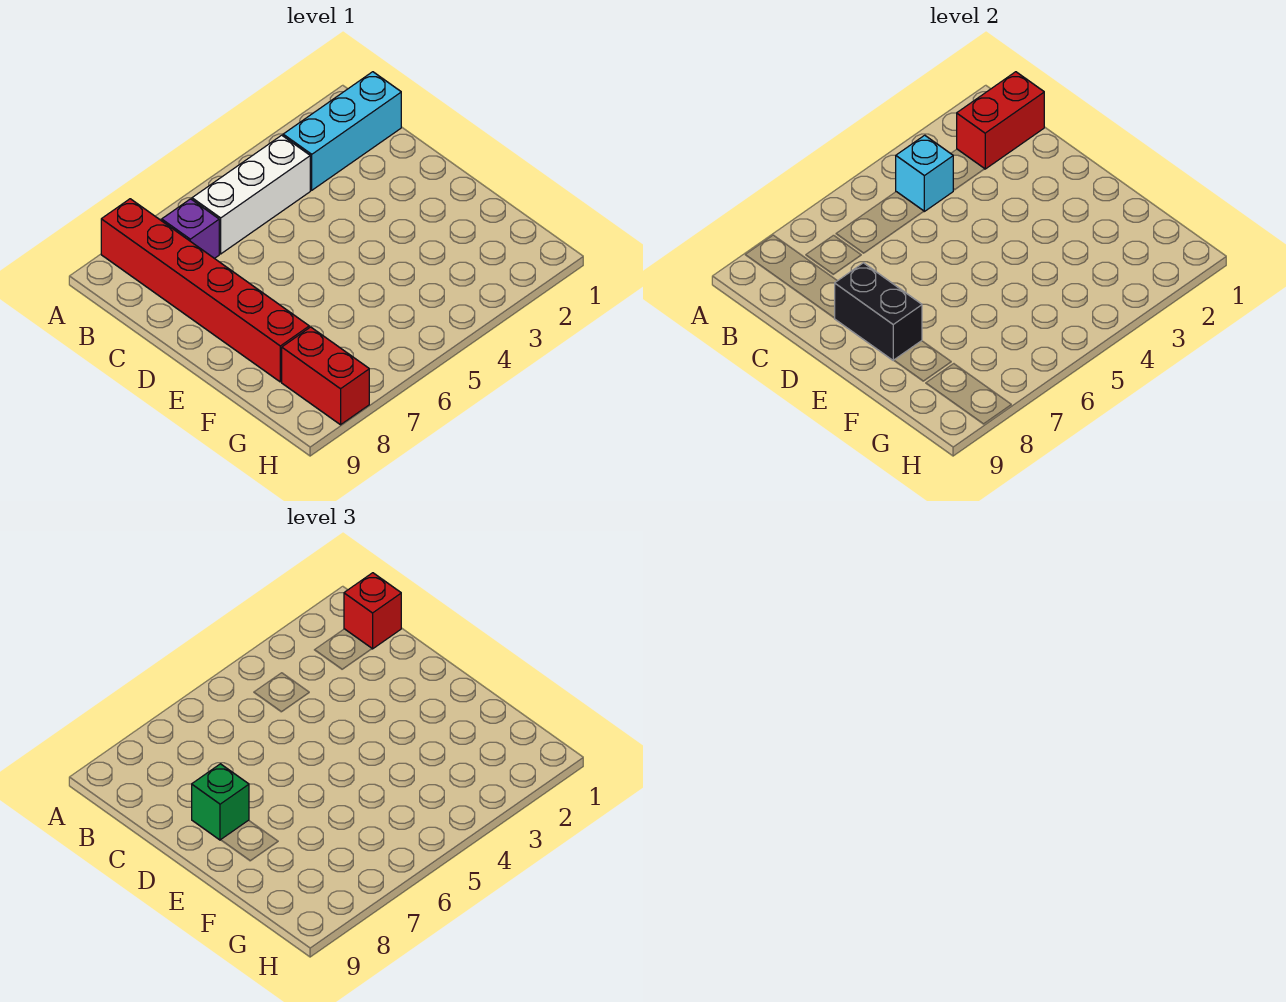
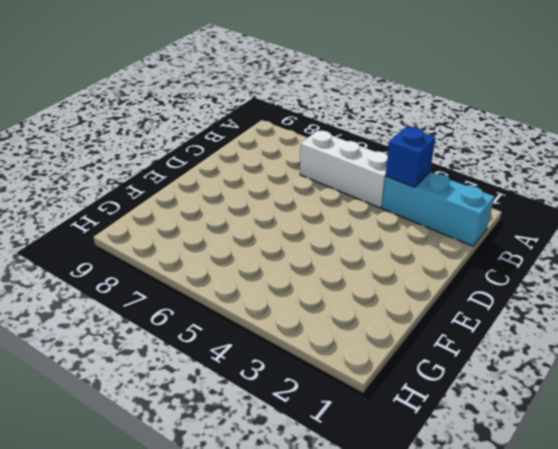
blue 1x1 brick [386,127,435,187] -> none
none -> red 1x6 brick [101,199,309,382]
none -> purple 1x1 brick [162,199,219,258]

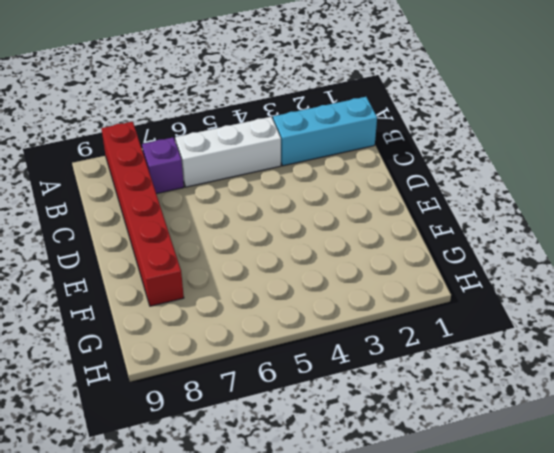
none -> red 1x2 brick [282,327,369,425]
none -> red 1x2 brick [957,72,1044,169]

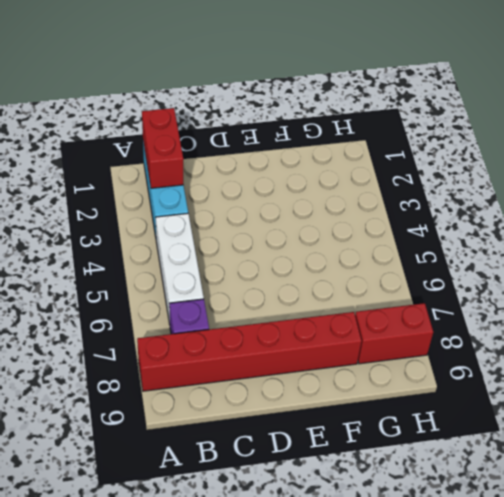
none -> cyan 1x1 brick [896,135,953,211]
none -> black 1x2 brick [835,263,922,360]

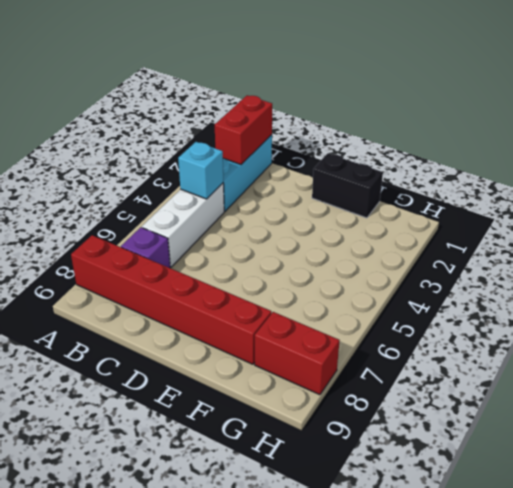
black 1x2 brick [312,153,383,218] -> black 1x2 brick moved to [835,263,922,360]
none -> red 1x1 brick [344,573,401,649]
none -> green 1x1 brick [192,764,249,840]

